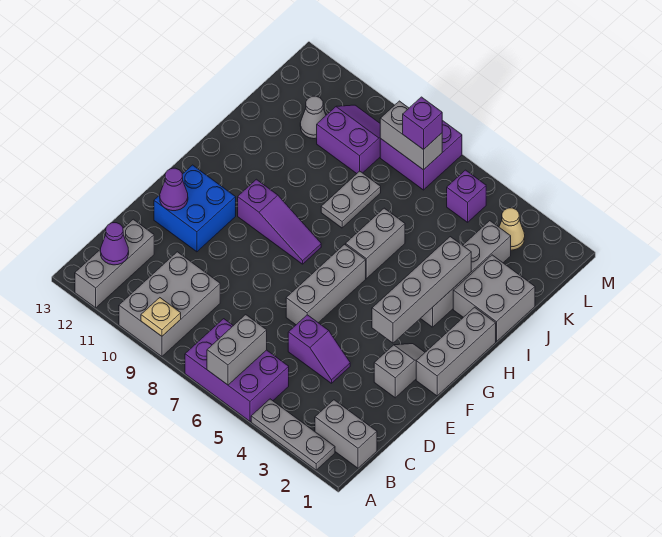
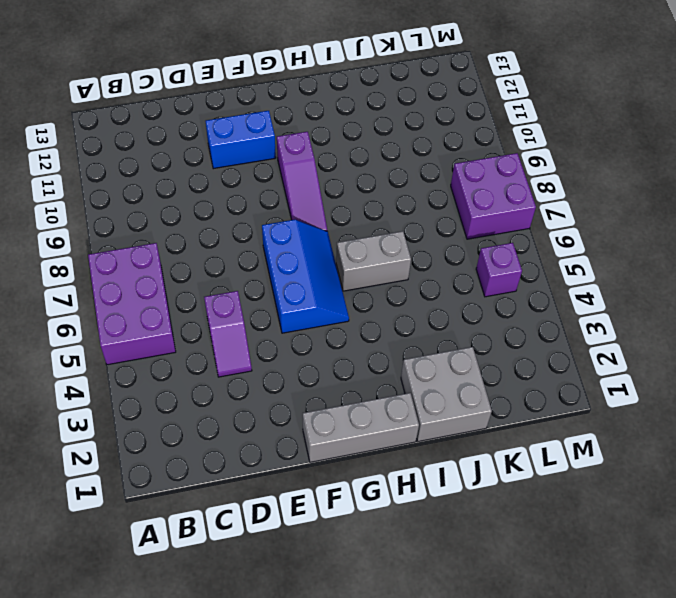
blue 1x2 brick [206,111,276,169] -> blue 2x2 brick [154,165,236,252]
blue 2x3 slope [262,220,349,333] -> grey 1x3 brick [286,244,366,325]
none -> grey 1x3 plate [251,399,335,470]
none -> grey 2x3 brick [119,252,220,357]
none -> grey 1x3 brick [75,219,154,308]

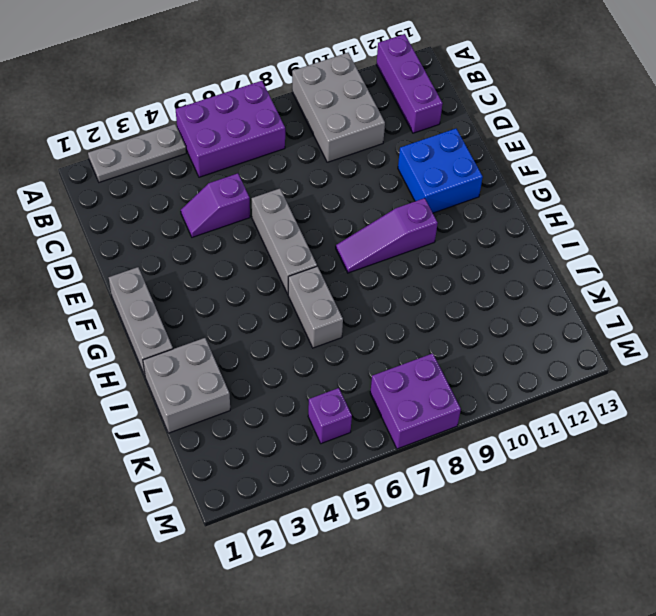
purple 1x3 brick [376,34,443,133] -> grey 1x3 brick [75,219,154,308]
none -> grey 1x2 brick [315,400,377,468]
none -> grey 1x2 slope [374,344,425,398]
none -> grey 1x4 brick [420,221,511,327]

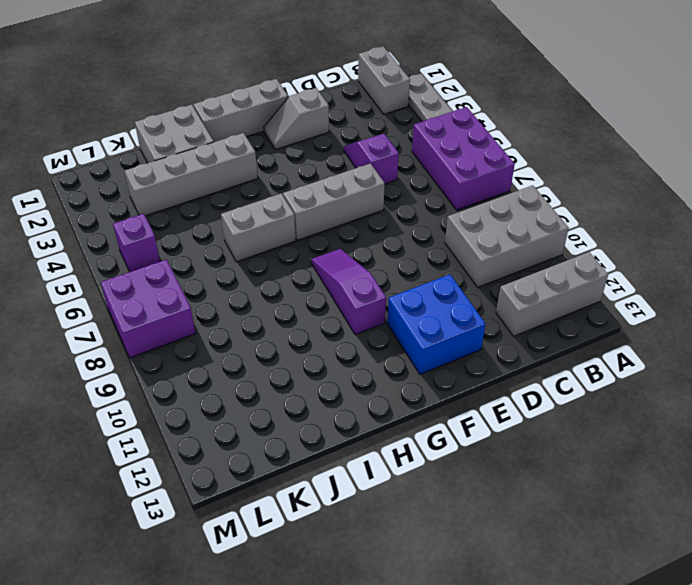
none -> grey 1x2 plate [321,171,381,228]
none -> purple 2x2 slope [317,105,380,174]
none -> grey 1x1 cone [300,96,326,139]

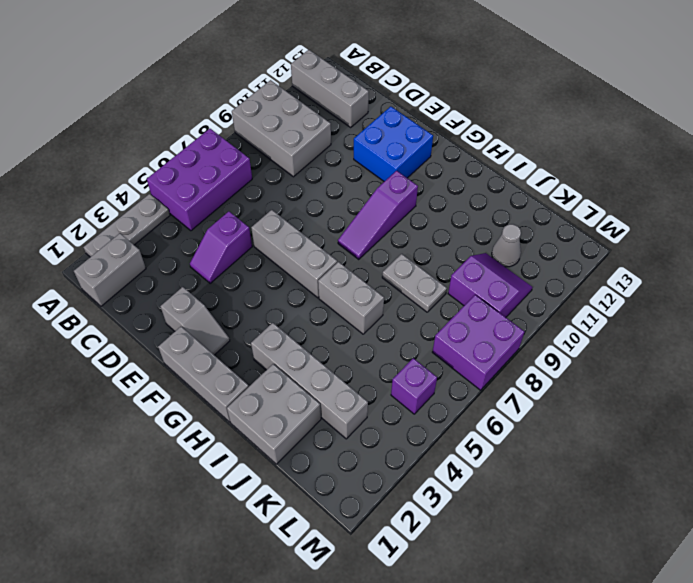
purple 2x2 slope [448,253,533,317] -> purple 2x2 slope turned to [317,105,380,174]
none -> tan 1x1 cone [499,208,525,250]
none -> grey 1x2 brick [207,315,267,385]
none -> tan 1x1 plate [141,298,181,336]

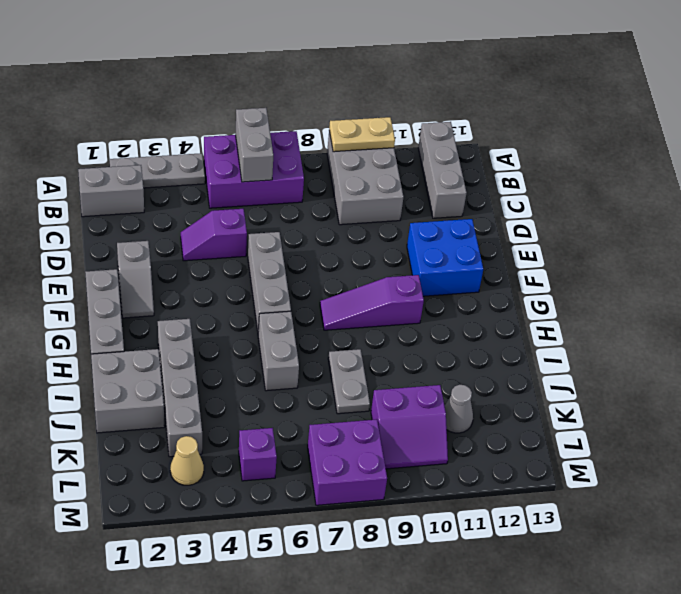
tan 1x2 plate [329,117,395,152] -> tan 1x1 plate [141,298,181,336]
none -> purple 1x1 cone [100,223,129,265]
none -> purple 1x1 cone [160,168,188,211]
none -> grey 1x4 brick [372,237,471,343]

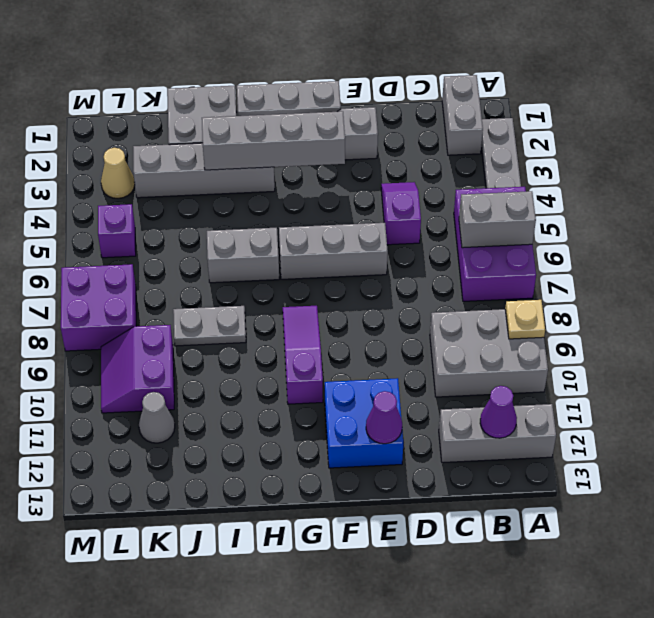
none -> grey 1x2 brick [380,101,442,170]
none -> purple 1x1 brick [403,97,442,150]

